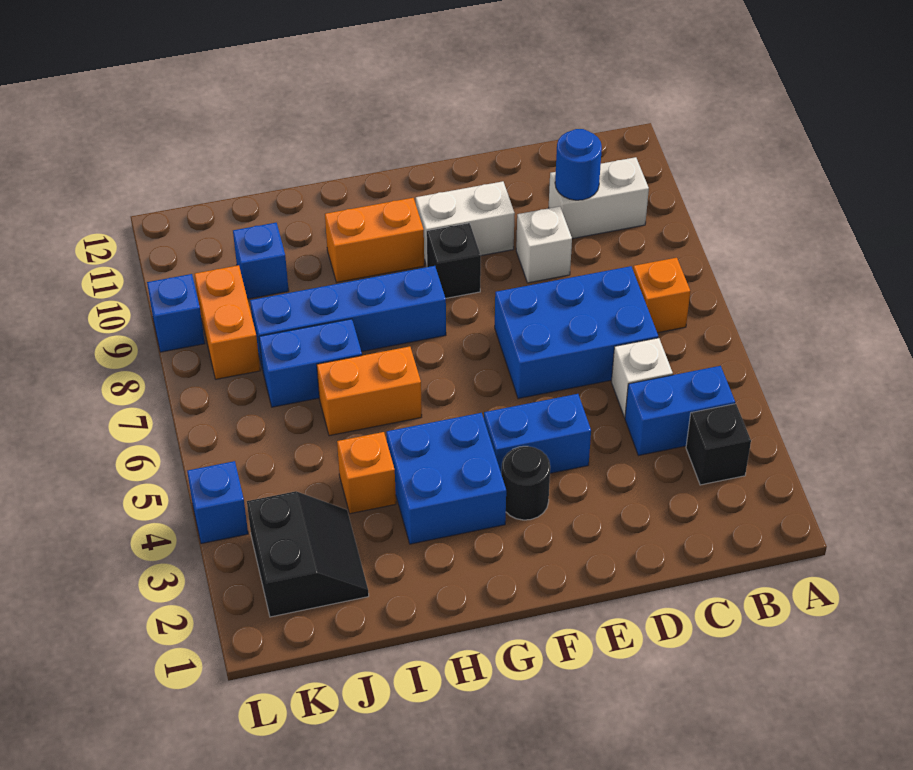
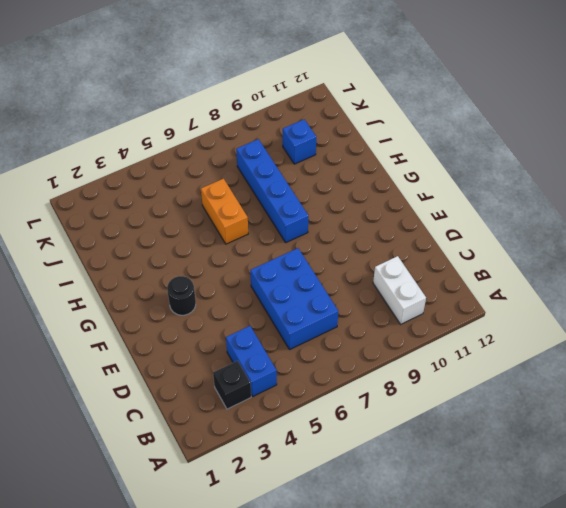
none -> orange 1x1 brick [633,258,690,333]
none -> white 1x1 brick [611,338,673,417]
none -> white 1x1 brick [516,206,572,283]

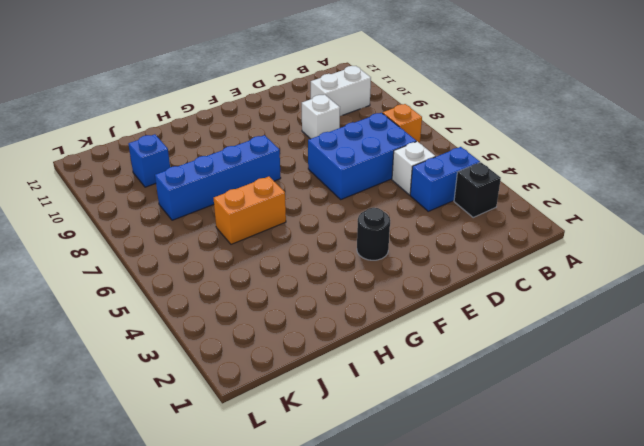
none -> blue 1x2 brick [484,394,591,475]
none -> white 1x2 brick [416,181,515,265]
none -> black 1x1 brick [426,223,481,298]

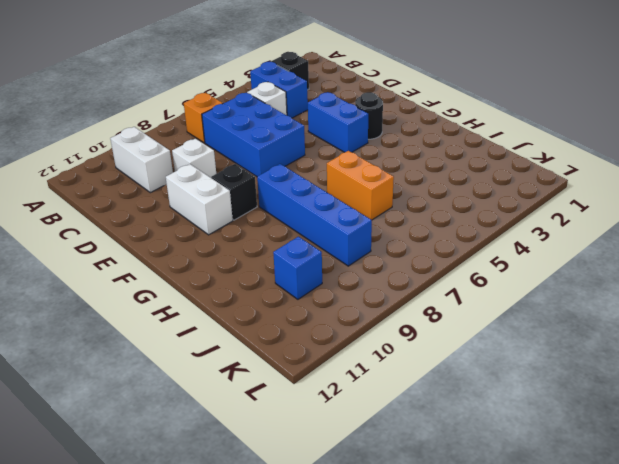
none -> blue 2x2 brick [386,413,506,544]
none -> orange 1x2 brick [325,198,424,282]
none -> orange 1x1 brick [337,432,396,514]

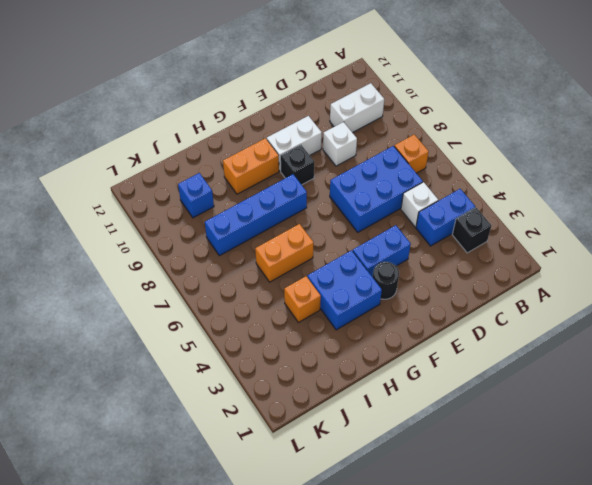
none -> blue 1x2 brick [259,319,362,407]
none -> black 2x2 slope [247,491,369,617]
none -> orange 1x2 brick [194,265,260,379]

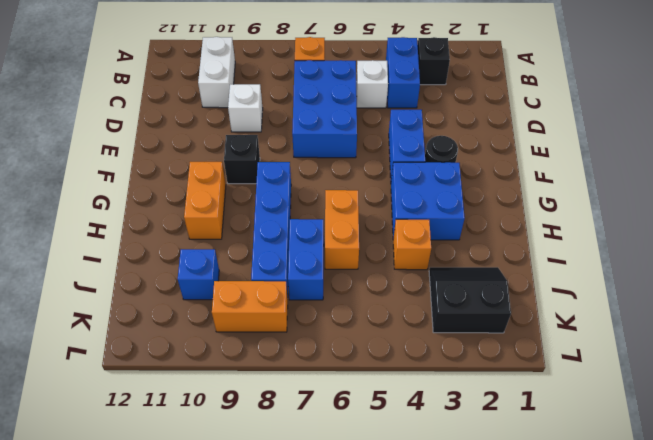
none -> white 1x2 brick [416,181,515,265]
none -> blue 1x1 brick [187,461,248,544]
none -> blue 1x1 brick [147,274,205,352]

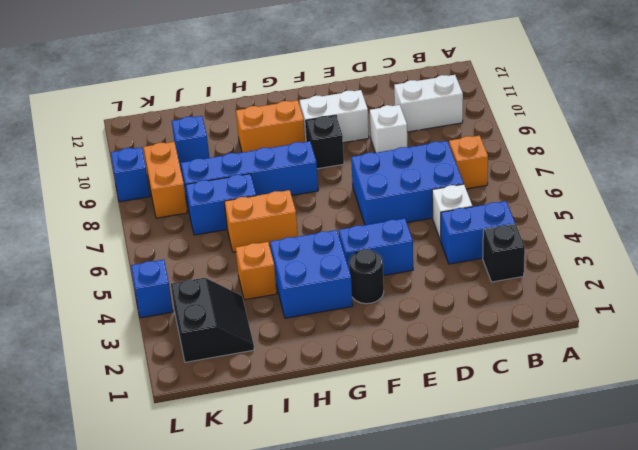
none -> blue 1x1 round brick [555,129,602,200]

